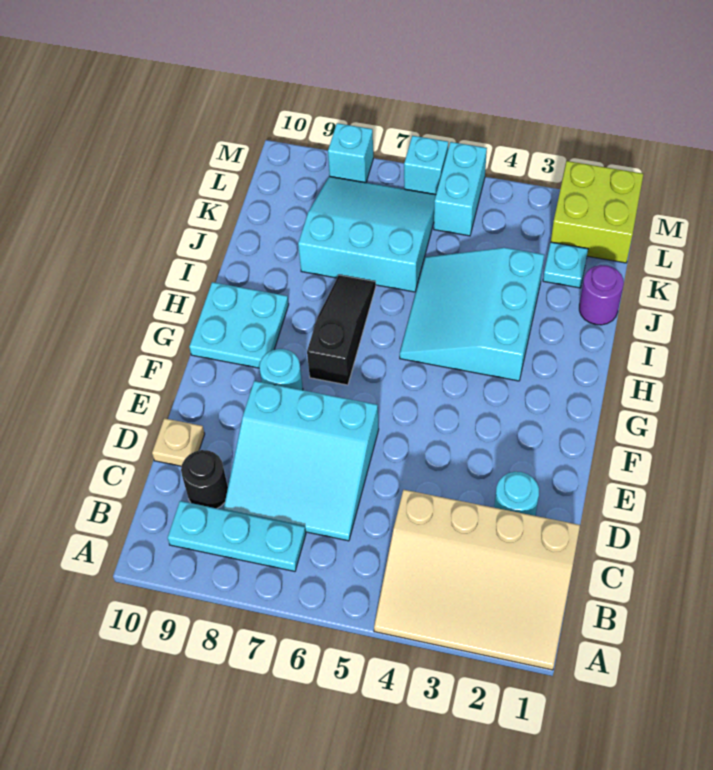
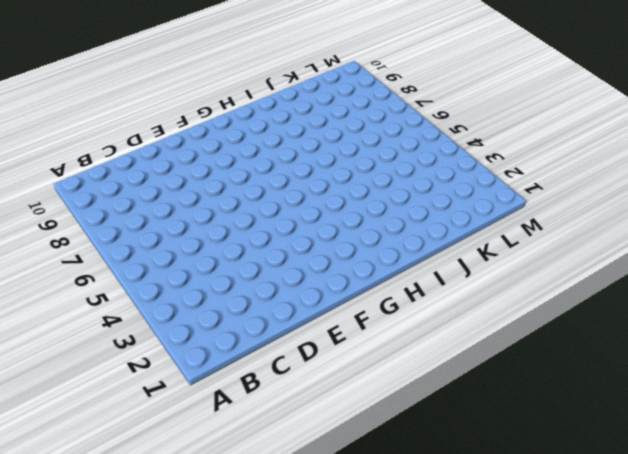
none -> tan 3x4 slope [374,490,580,670]
none -> cyan 1x3 plate [168,501,306,571]
none -> cyan 3x3 slope [223,381,379,541]

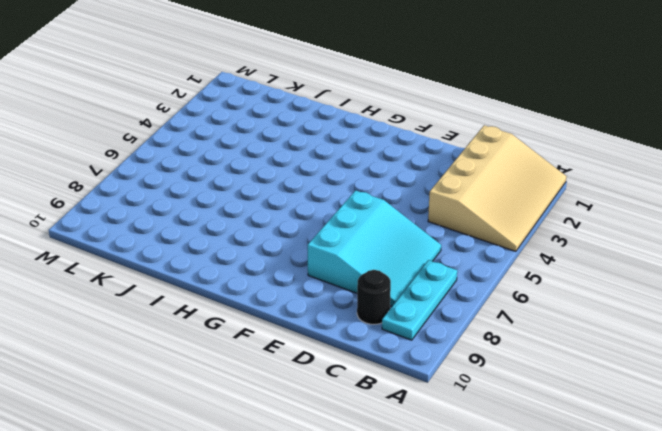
none -> cyan 1x1 round brick [494,472,539,516]
none -> tan 1x1 plate [152,418,205,466]
none -> cyan 1x1 round brick [259,349,303,390]

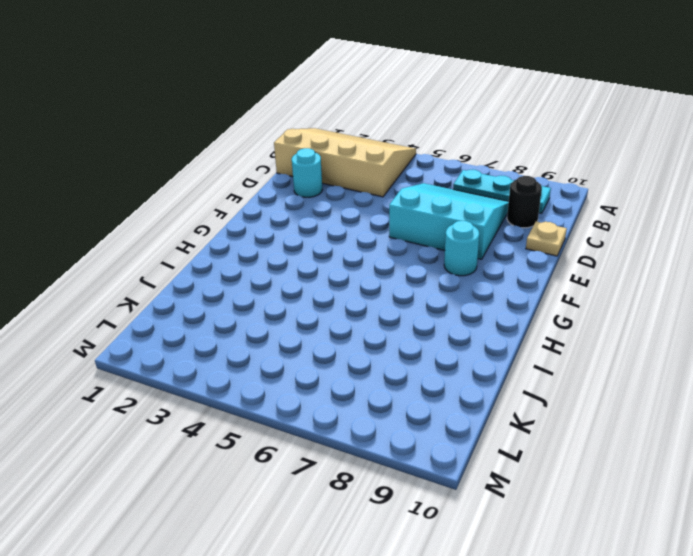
none -> black 1x3 slope [307,275,376,385]
none -> cyan 2x2 plate [189,282,289,368]
none -> cyan 3x3 slope [400,248,544,381]

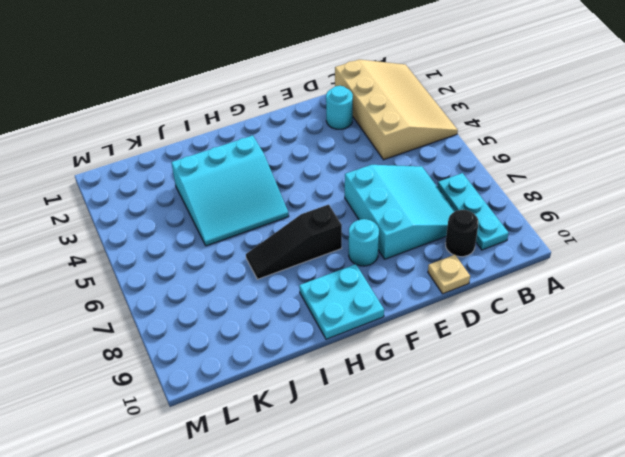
none -> purple 1x1 round brick [579,265,624,325]
none -> cyan 3x3 slope [298,177,436,292]
none -> cyan 1x1 plate [543,242,588,288]

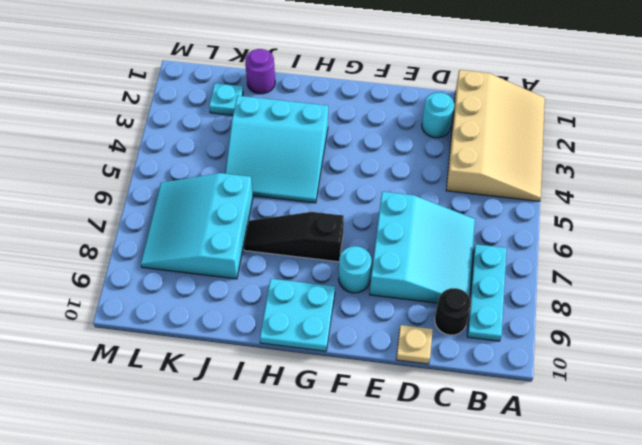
none -> lime 2x2 brick [551,161,643,263]
none -> cyan 1x2 brick [434,142,487,236]
none -> cyan 1x1 brick [404,136,448,195]

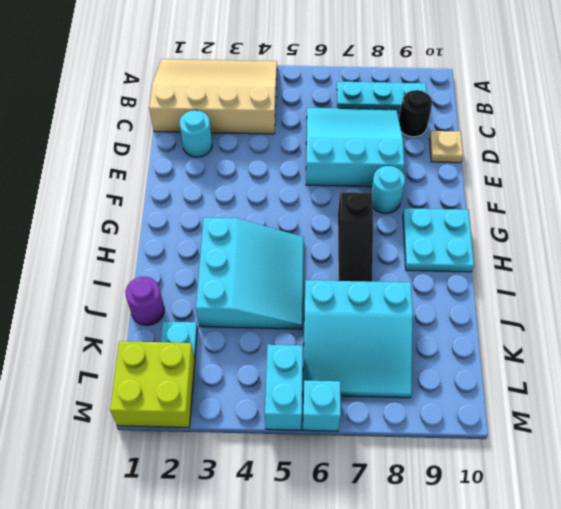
none -> cyan 1x1 brick [328,123,373,183]

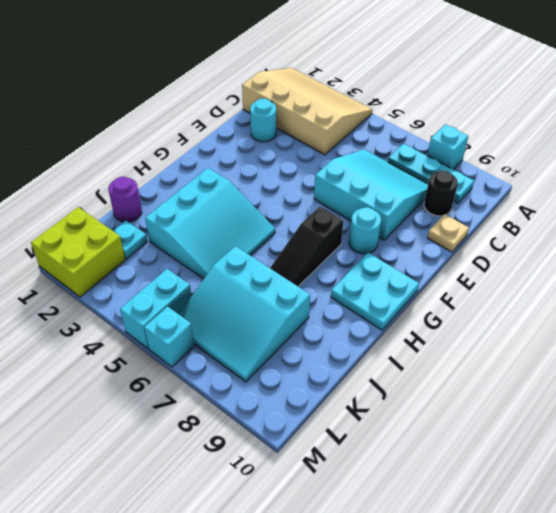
cyan 1x1 brick [427,124,468,170] -> cyan 1x1 brick moved to [328,123,373,183]

